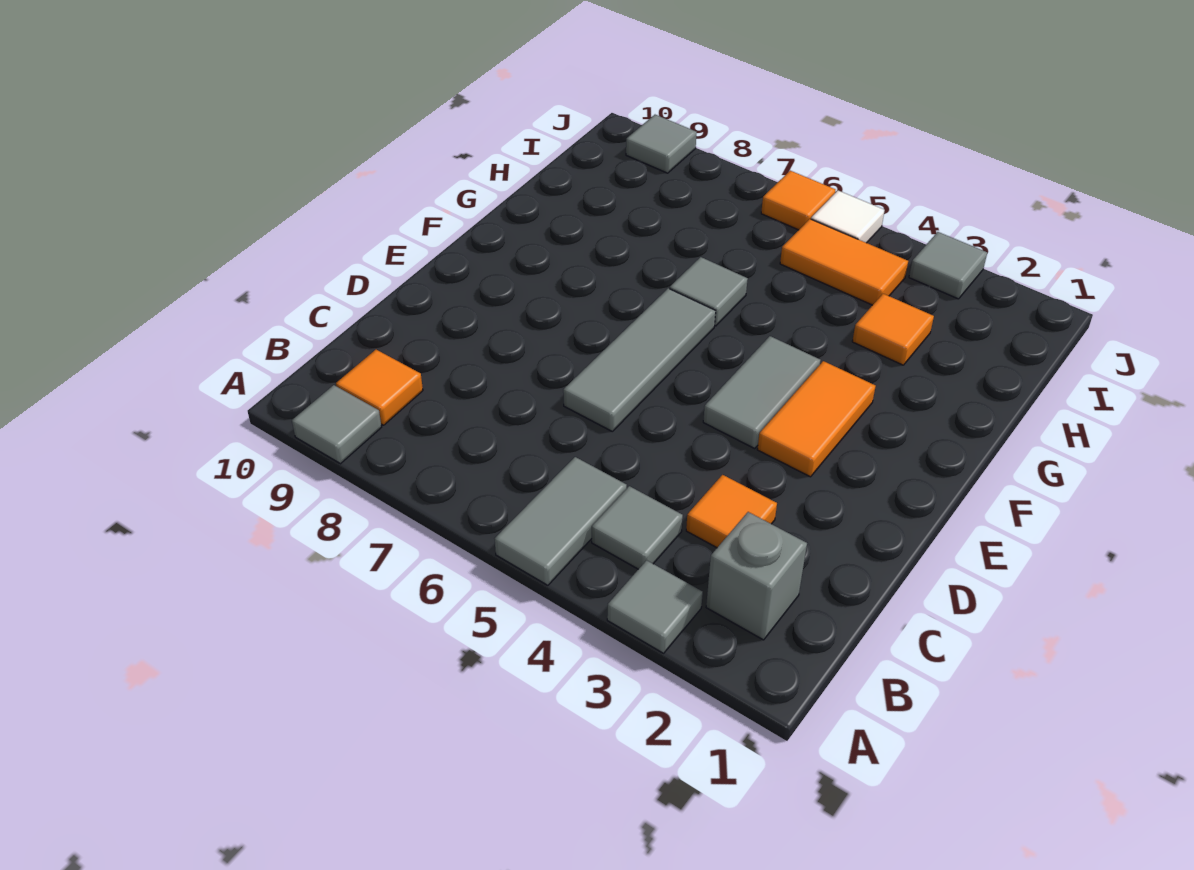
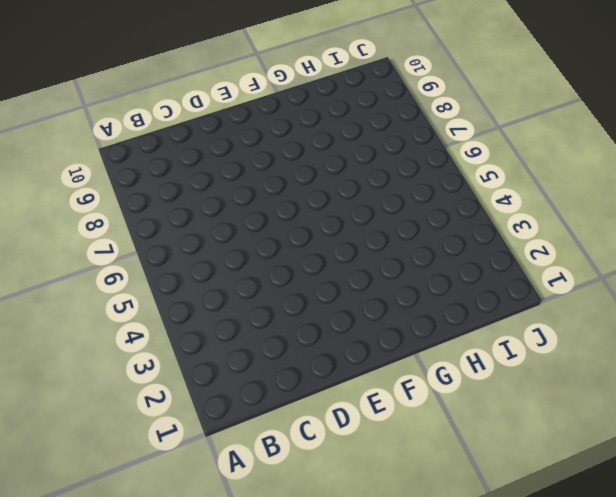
none -> grey 1x1 tile [607,560,703,653]
none -> grey 1x2 tile [495,457,627,585]
none -> grey 1x1 tile [292,385,382,464]

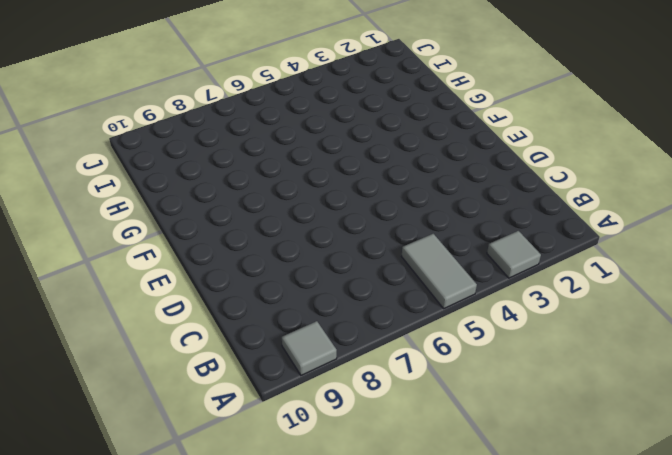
none -> grey 1x1 brick [706,512,807,640]
none -> grey 1x1 tile [592,486,683,569]
none -> orange 1x1 tile [336,350,423,425]

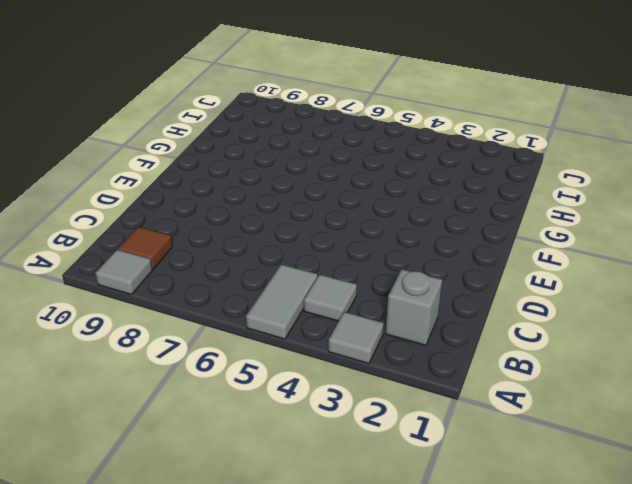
brown 1x1 tile [118,227,172,269] -> orange 1x1 tile [336,350,423,425]
none -> orange 1x1 tile [686,475,777,548]
none -> grey 1x3 tile [563,288,716,431]
none -> orange 1x2 tile [757,361,876,477]

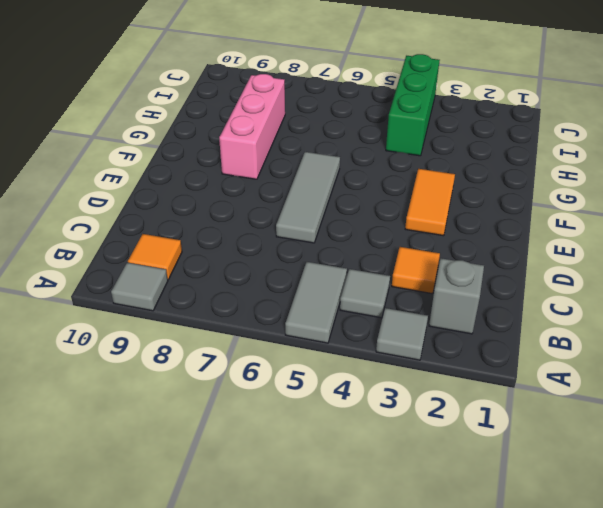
pink 1x3 brick [219,74,285,179] -> none
green 1x3 brick [386,54,440,156] -> orange 1x2 tile [780,219,908,305]
none -> grey 1x2 tile [703,336,821,448]
none -> grey 1x1 tile [670,257,748,326]
none -> orange 1x1 tile [852,294,934,365]

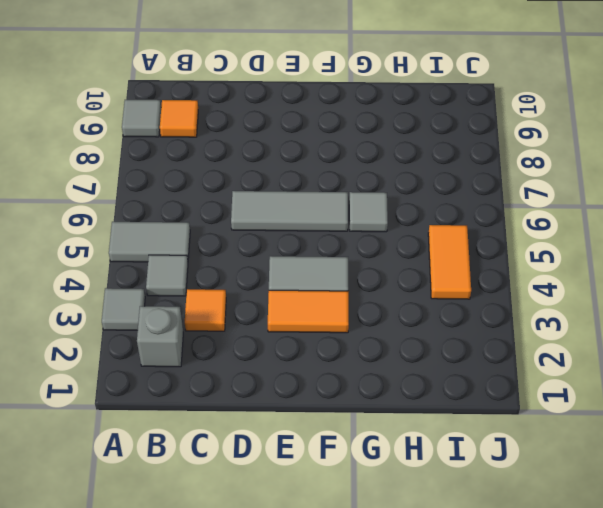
none -> orange 1x1 tile [852,294,934,365]
none -> grey 1x1 tile [909,232,987,299]
none -> white 1x1 tile [811,191,885,243]

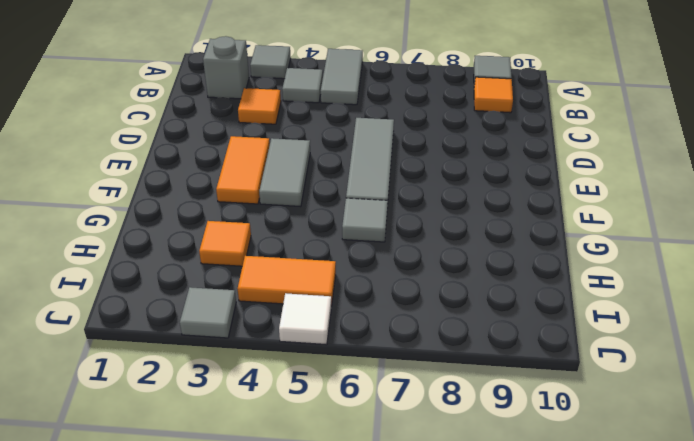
none -> orange 1x1 tile [761,171,835,230]
none -> grey 1x1 tile [626,115,697,173]

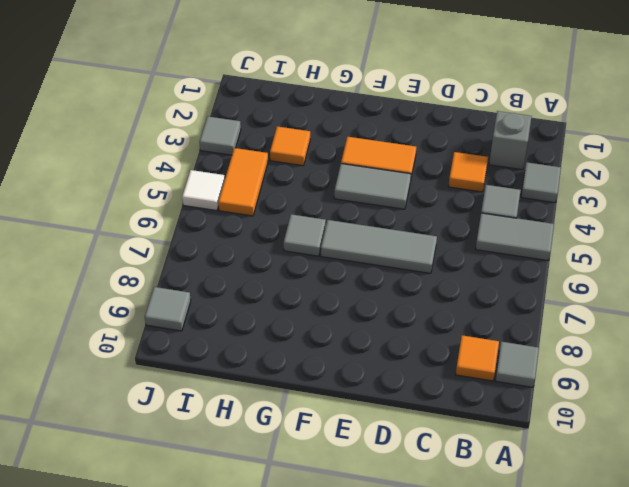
none -> orange 1x1 tile [761,171,835,230]

